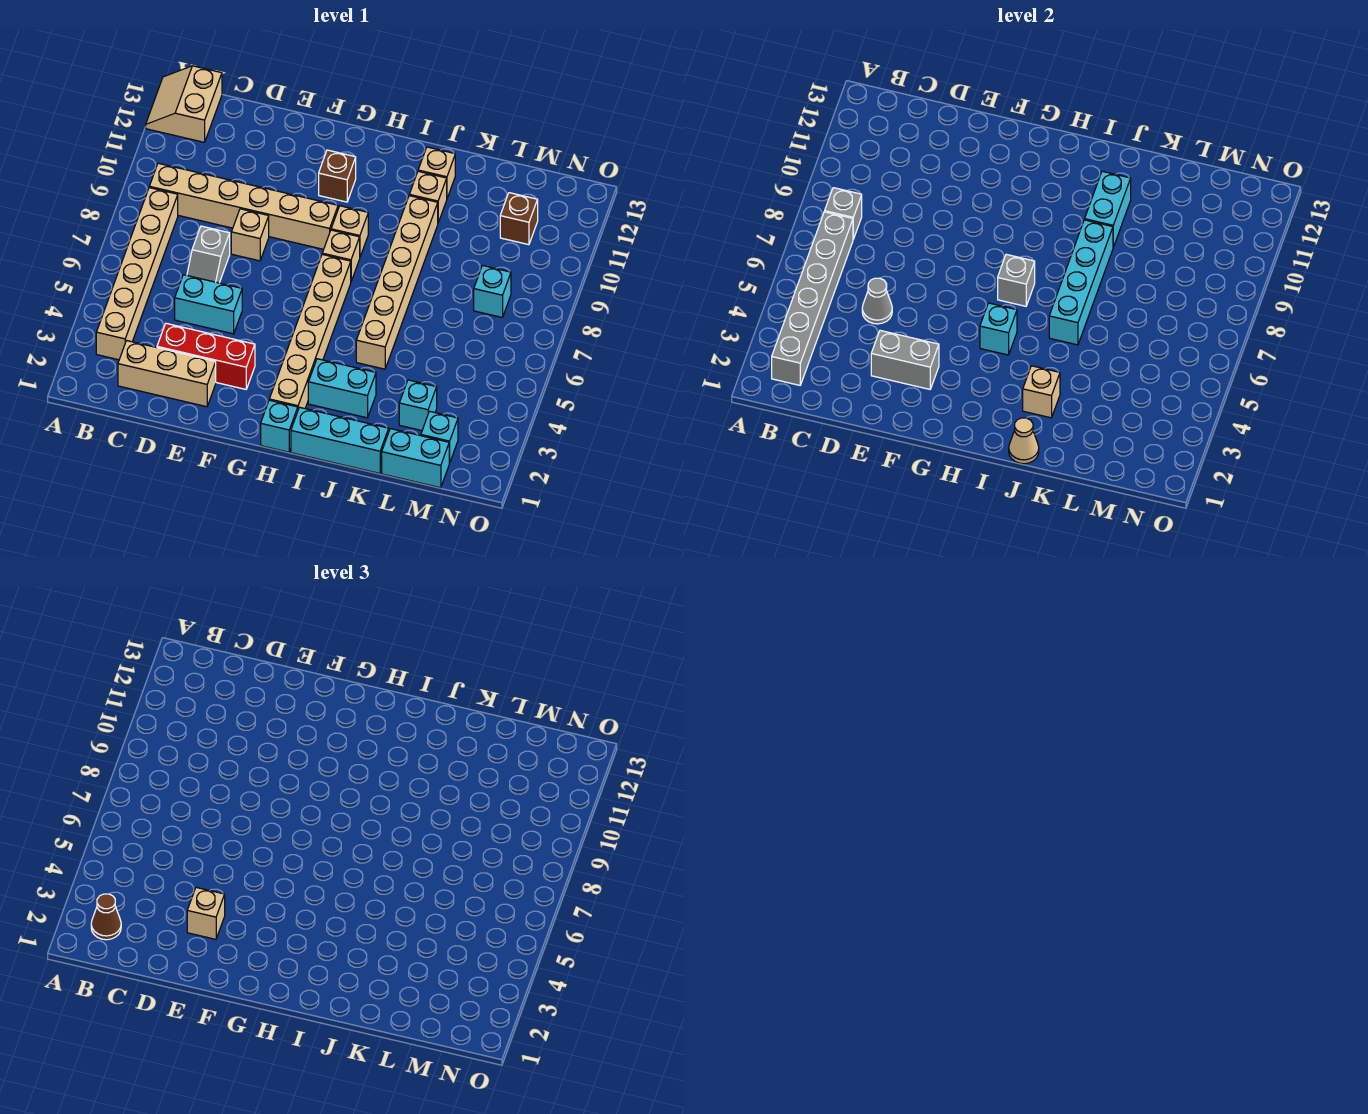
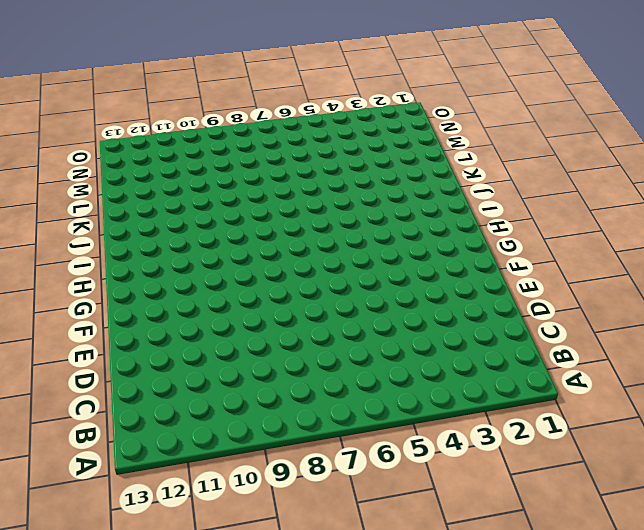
none -> tan 2x2 slope [146,66,222,142]
none -> tan 1x6 brick [96,188,178,360]
none -> tan 1x6 brick [149,163,338,249]
none -> tan 1x3 brick [118,341,216,407]

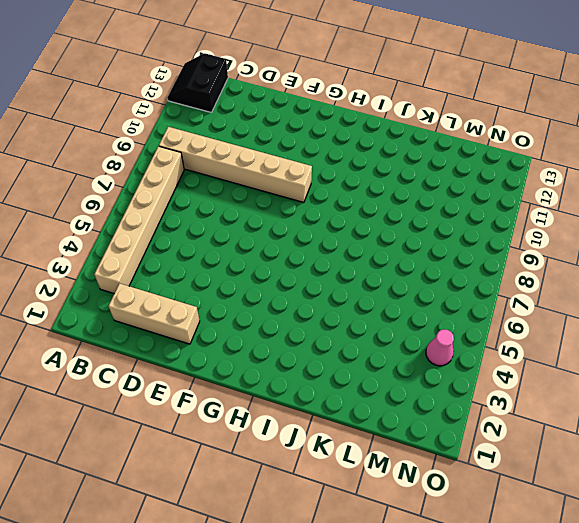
black 2x2 slope [167,53,228,113] -> tan 2x2 slope [146,66,222,142]
pink 1x1 cone [426,330,454,366] -> none
none -> red 1x3 brick [157,323,255,389]
none -> cyan 1x2 brick [175,275,242,334]
none -> grey 1x2 slope [187,226,230,283]
none -> tan 1x1 brick [231,209,269,261]

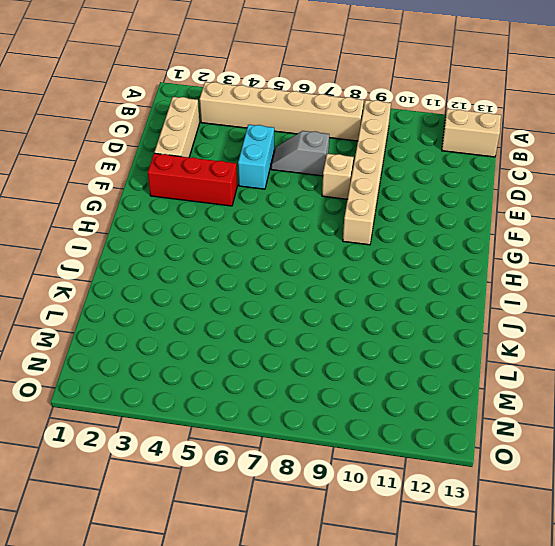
red 1x3 brick [148,153,237,206] -> red 1x3 brick turned to [157,323,255,389]
none -> brown 1x1 brick [319,150,356,202]
none -> cyan 1x1 brick [261,400,298,452]
none -> tan 1x6 brick [269,254,351,409]
none -> tan 1x1 brick [322,230,360,281]

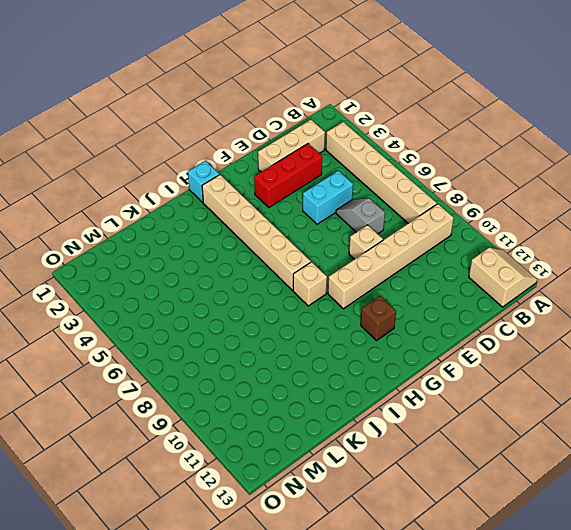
none -> tan 1x1 brick [331,206,368,257]
none -> cyan 1x3 brick [291,407,389,473]
none -> cyan 1x2 brick [308,359,376,418]
none -> tan 1x6 brick [356,196,438,369]

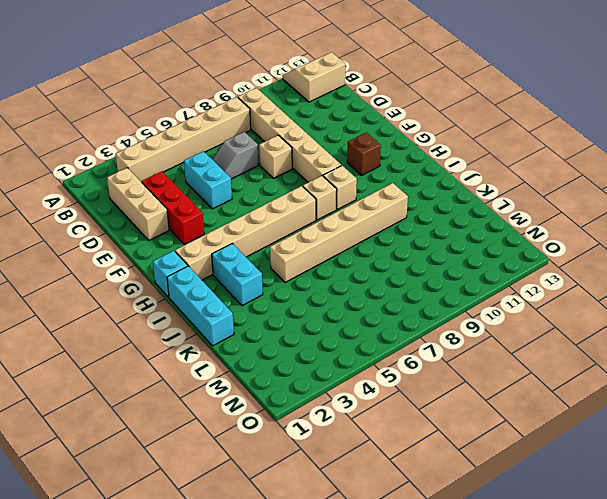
none -> tan 1x1 brick [409,171,447,222]
none -> tan 1x1 brick [418,147,455,198]
none -> cyan 1x2 brick [382,429,449,488]
none -> cyan 1x1 brick [399,380,437,431]

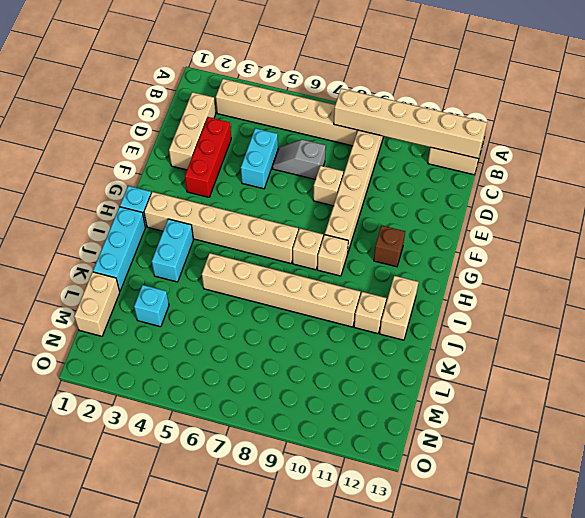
tan 1x6 brick [334,88,487,158] -> grey 1x1 brick [825,188,862,239]
tan 1x2 brick [380,276,418,340] -> tan 1x1 brick [418,147,455,198]
tan 1x2 brick [74,272,120,336] -> cyan 1x2 brick [382,429,449,488]
none -> cyan 1x1 brick [421,411,458,463]
none -> cyan 1x1 brick [474,265,511,317]
none -> brown 1x1 brick [500,193,538,245]
none -> grey 1x6 brick [772,212,853,385]

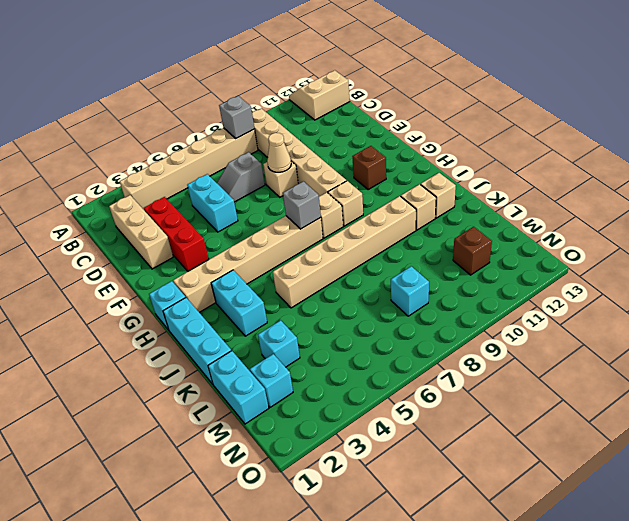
tan 1x1 cone [267,133,291,172] -> tan 1x1 cone moved to [1009,418,1039,464]
none -> grey 1x6 brick [772,212,853,385]
none -> grey 1x1 cone [862,278,892,324]
none -> grey 1x2 brick [871,330,939,389]
none -> cyan 1x1 brick [980,303,1017,355]

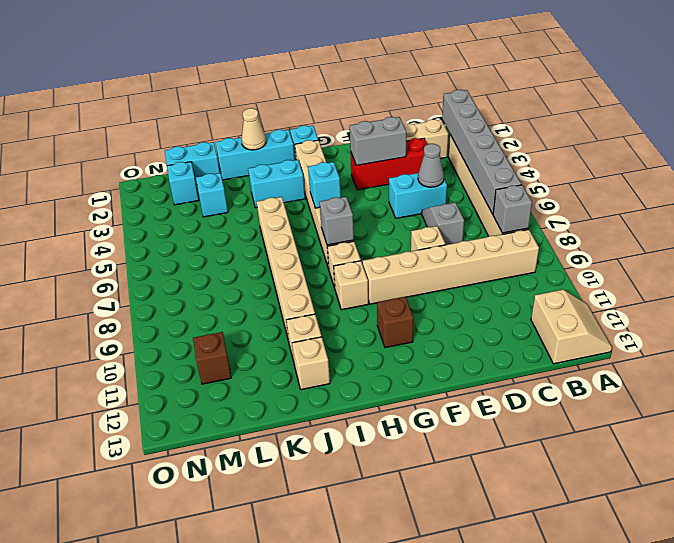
none -> cyan 1x1 brick [474,265,511,317]
none -> tan 1x1 brick [1023,366,1060,418]
none -> cyan 1x4 brick [1049,220,1113,345]
none -> cyan 1x2 brick [1085,171,1131,247]

